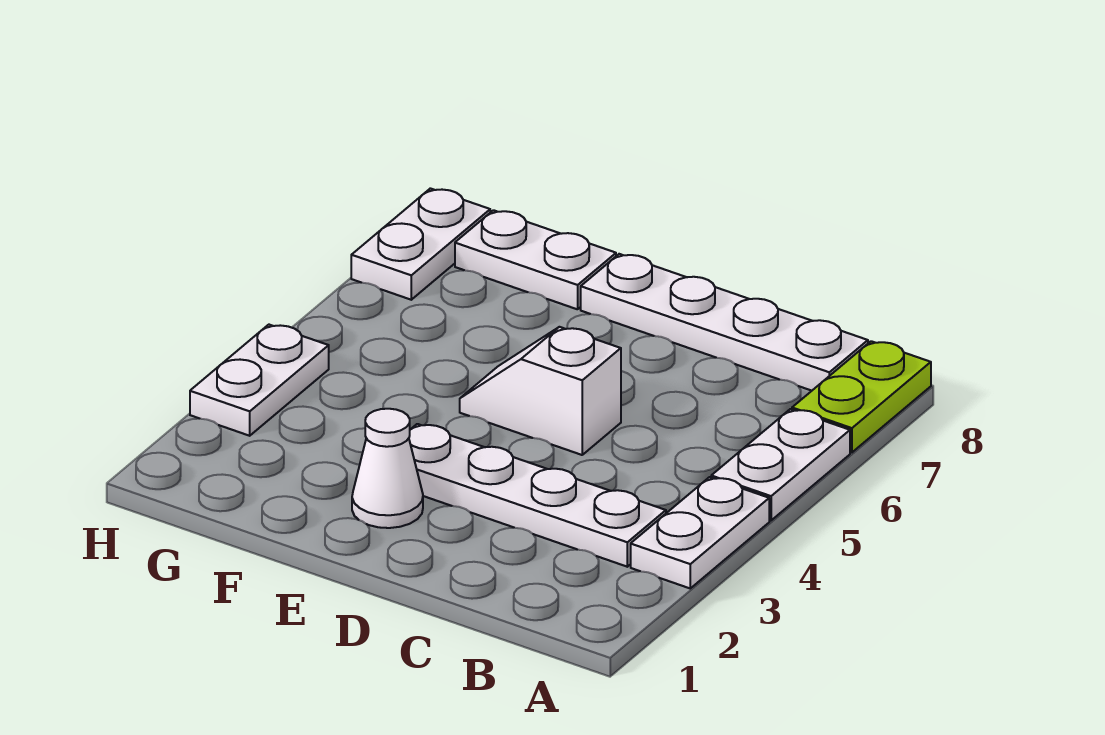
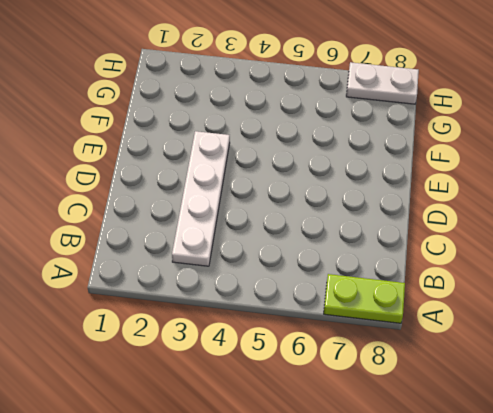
none -> white 1x2 plate [631,477,769,588]
none -> white 1x2 plate [711,409,850,520]

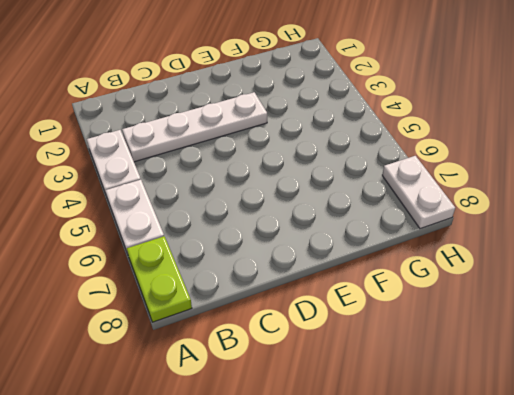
none -> white 1x4 plate [581,254,868,391]
none -> white 1x2 slope [460,327,621,455]

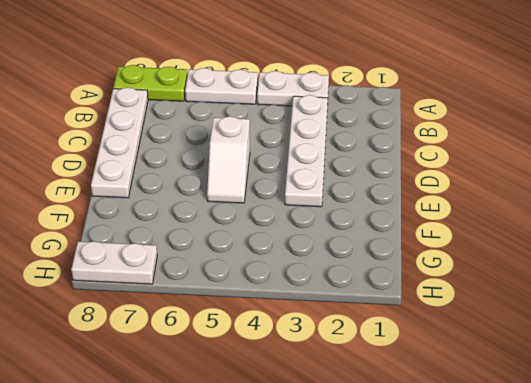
none -> white 1x1 cone [352,409,423,528]
none -> white 1x2 plate [455,210,616,309]

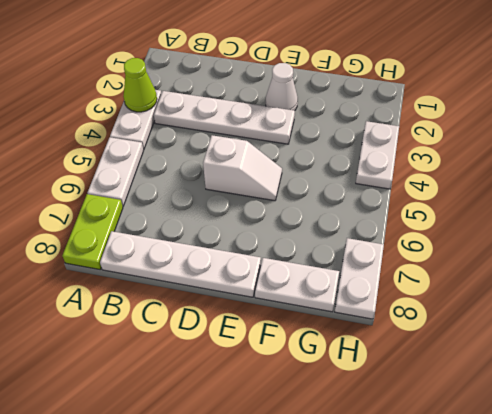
lime 1x1 cone [123,58,157,112] -> none

